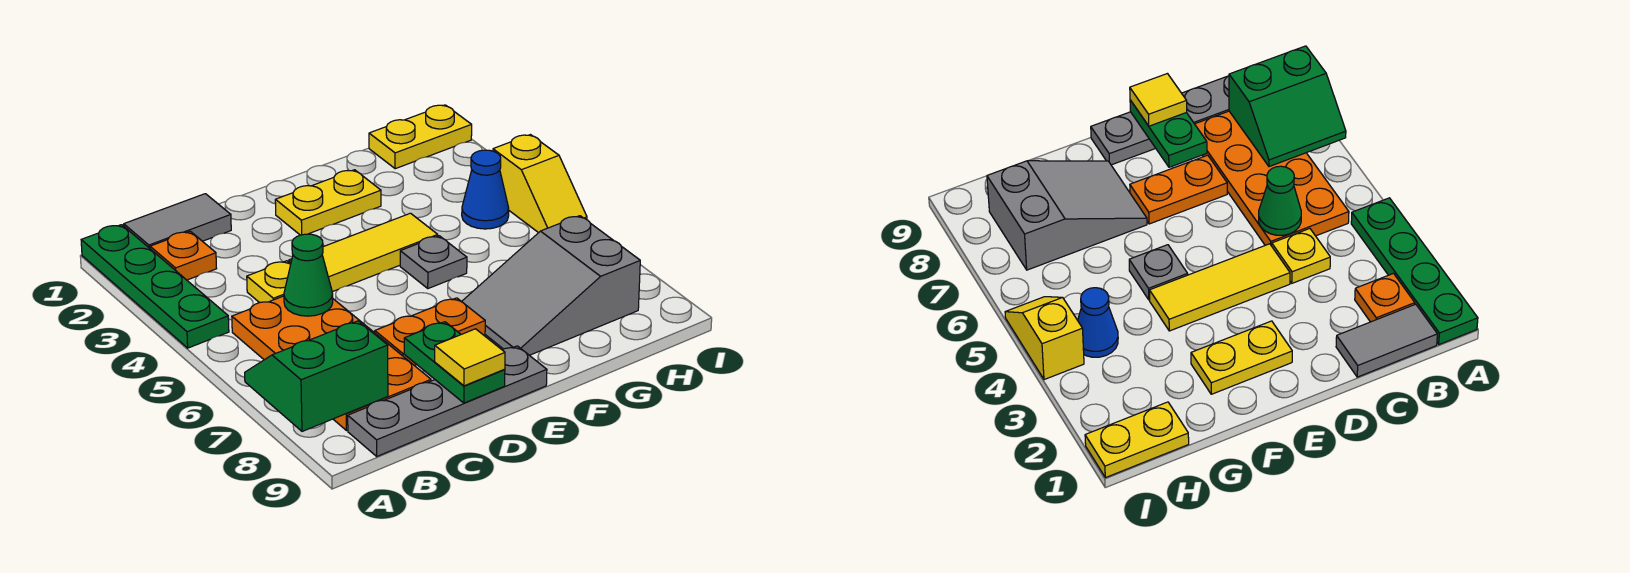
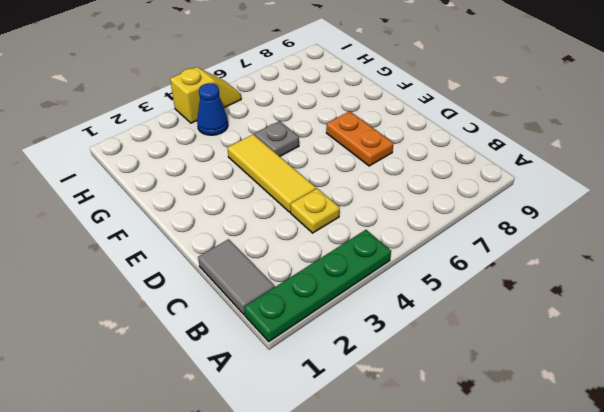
none -> orange 1x1 plate [150,231,217,280]
none -> orange 2x4 plate [232,296,431,431]
none -> grey 1x4 plate [348,346,547,456]

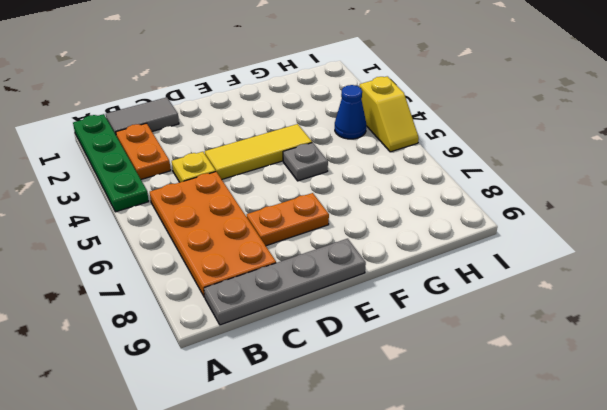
orange 1x2 plate [116,123,171,179] -> orange 1x1 plate [150,231,217,280]
none -> yellow 1x2 plate [275,170,381,235]
none -> grey 2x3 slope [462,216,640,355]
none -> yellow 1x2 plate [369,105,472,169]

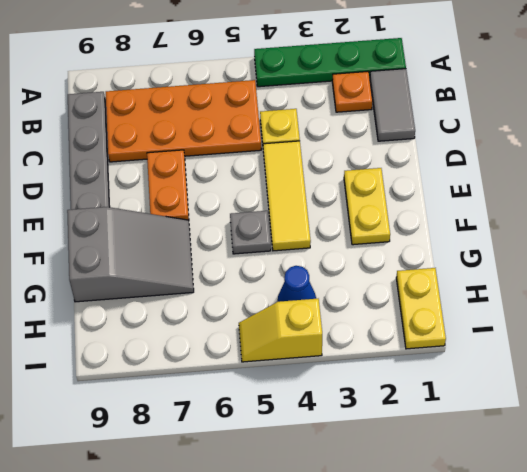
grey 2x3 slope [67,207,194,302] -> grey 2x3 slope turned to [462,216,640,355]
none -> green 2x2 slope [245,321,388,431]
none -> green 1x1 cone [284,234,333,316]
none -> green 1x2 plate [404,322,505,403]

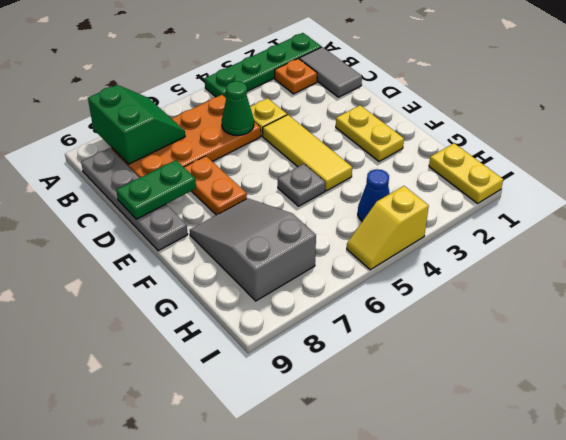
none -> yellow 1x1 tile [435,329,505,386]

